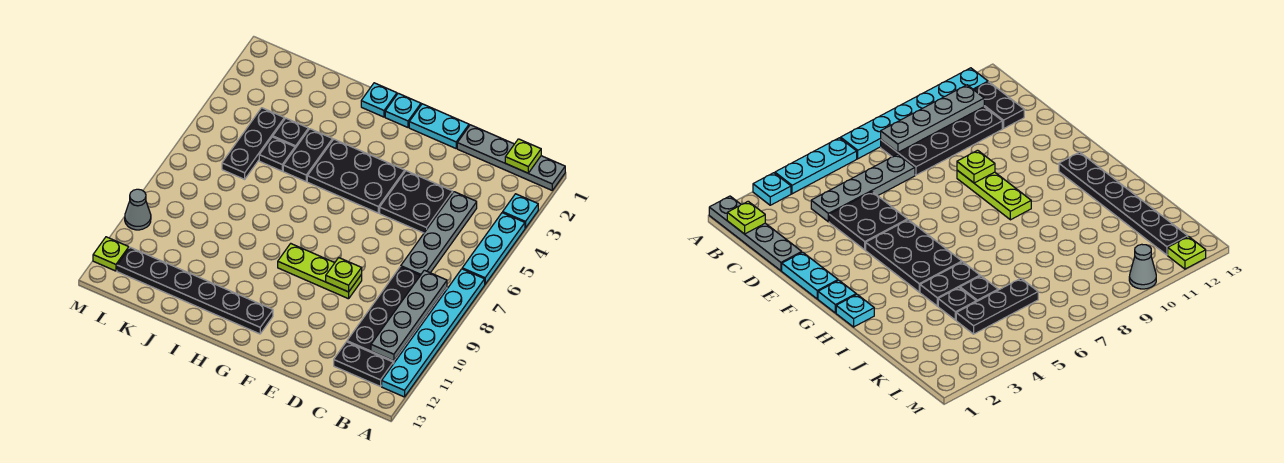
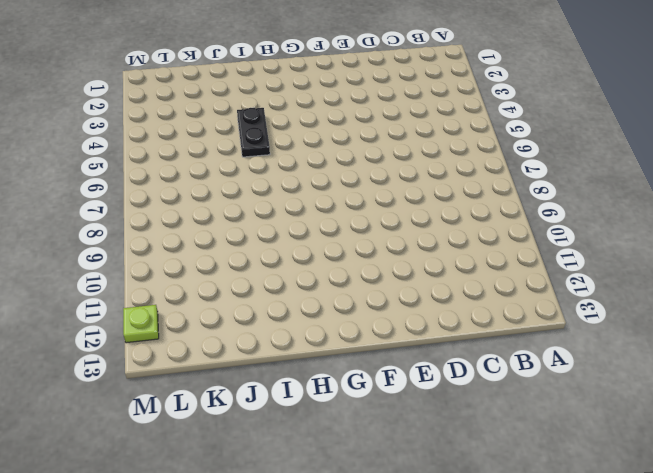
none -> grey 1x4 plate [457,125,565,190]
none -> cyan 1x1 plate [503,194,538,228]
none -> cyan 1x3 plate [462,213,525,284]

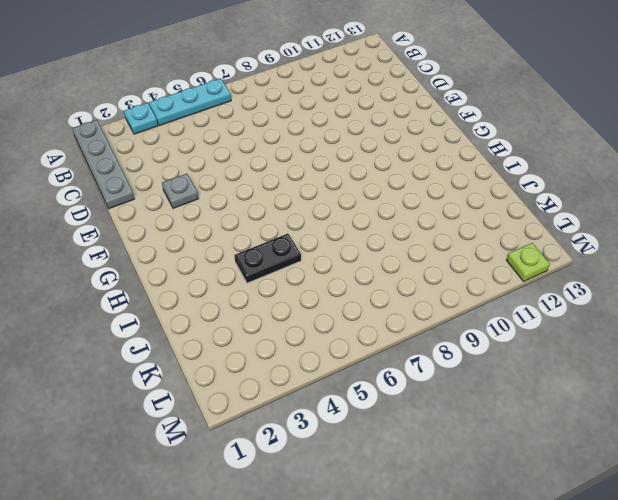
grey 1x1 plate [162,174,199,208] -> none
none -> cyan 1x6 plate [382,269,485,397]
none -> black 2x4 plate [347,267,447,364]
none -> black 1x2 plate [334,342,393,387]

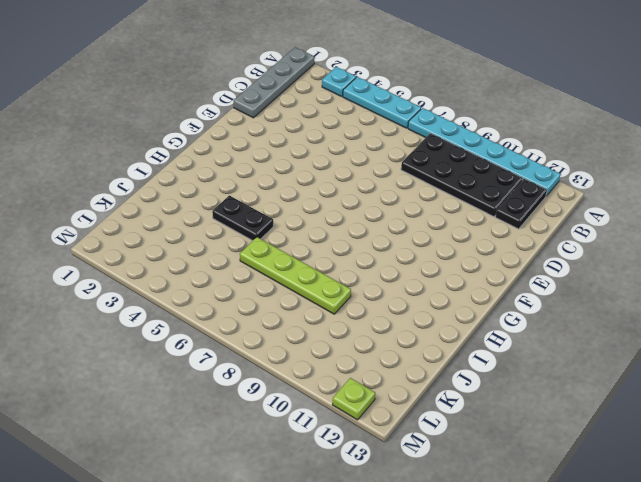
lime 1x4 plate [240,237,351,314] -> none
none -> grey 1x4 plate [401,192,477,275]
none -> black 2x2 plate [380,171,453,233]
none -> cyan 1x2 plate [409,104,469,148]

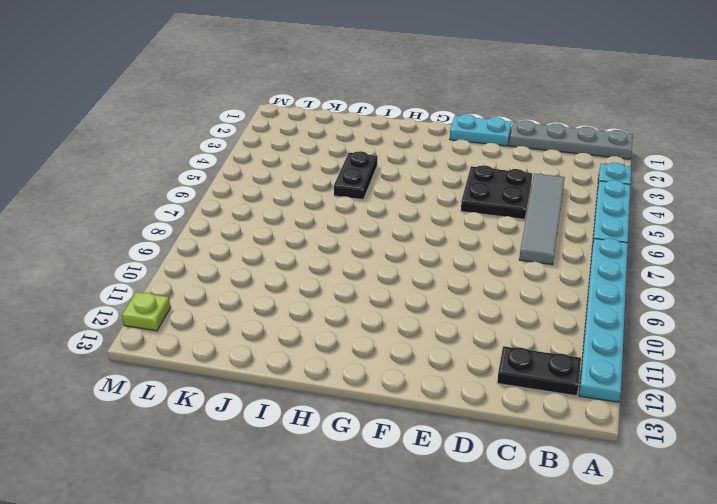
grey 1x4 tile [519,174,565,265] -> grey 1x4 plate [401,192,477,275]
none -> black 2x4 plate [347,267,447,364]
none -> lime 1x3 plate [278,244,362,299]
none -> black 2x3 plate [307,139,405,213]

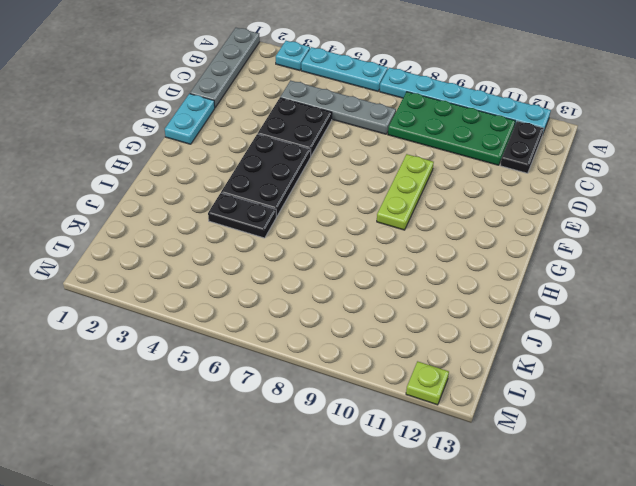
green 2x4 plate [388,92,515,165] -> black 2x4 plate [347,267,447,364]
none -> cyan 1x1 plate [385,93,421,127]
none -> black 1x6 plate [117,247,273,334]
none -> cyan 1x1 plate [361,83,397,117]

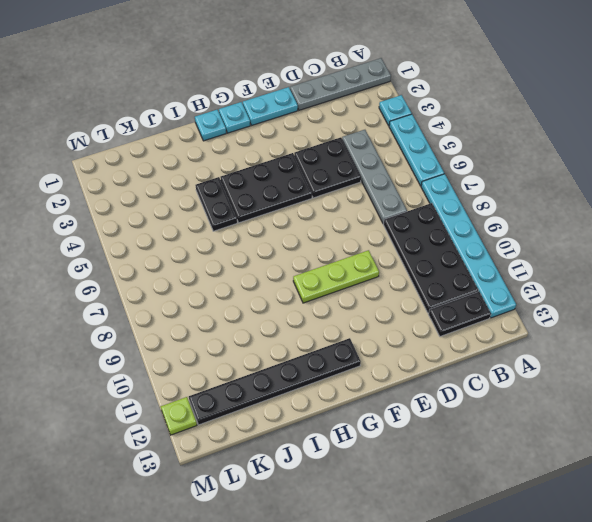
none -> black 1x1 plate [273,118,308,148]
none -> black 1x1 plate [259,137,295,171]
none -> black 1x3 plate [222,108,284,179]

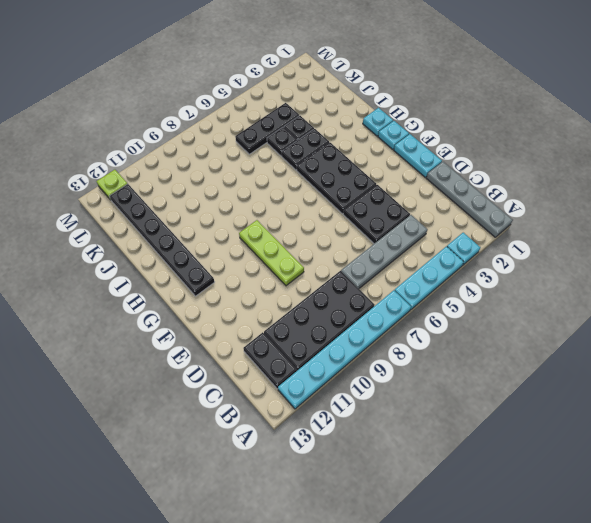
none -> grey 1x1 cone [125,189,151,230]
none -> lime 1x1 plate [505,139,541,173]
none -> grey 1x4 plate [371,270,447,361]

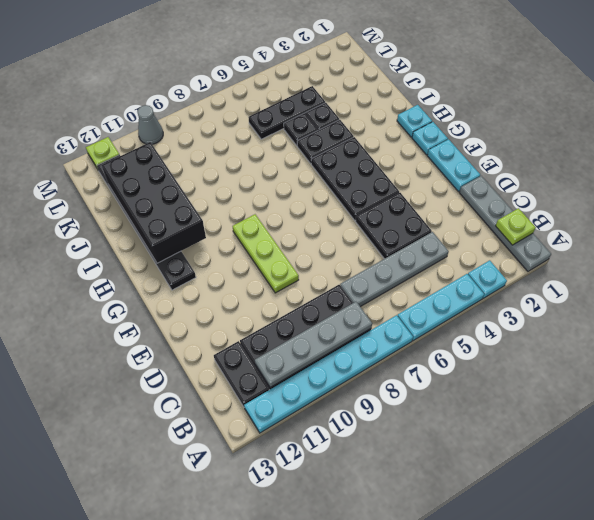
black 2x4 brick [101,142,206,263] -> none
none -> lime 1x1 plate [326,258,362,292]

